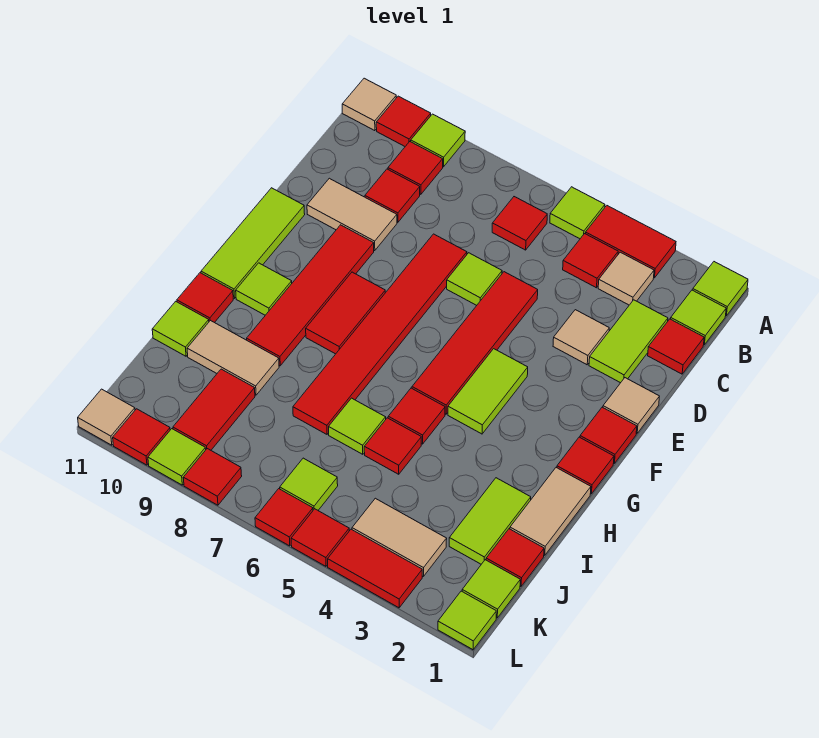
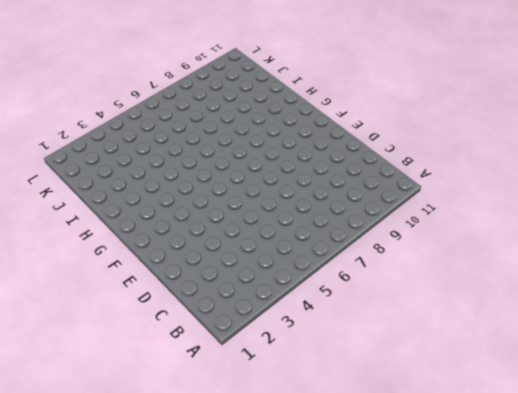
none -> lime 1x1 tile [693,262,748,316]
none -> red 1x2 tile [586,206,676,278]
none -> lime 1x1 tile [550,187,605,239]
none -> lime 1x1 tile [411,114,465,167]

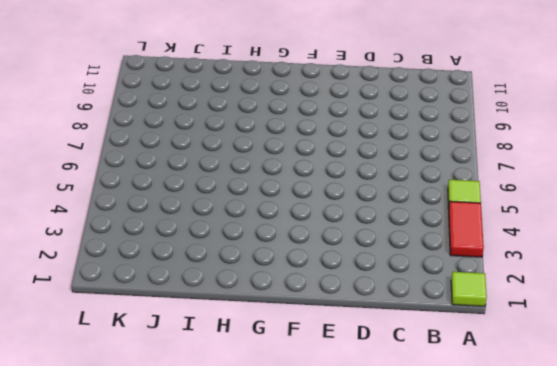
none -> lime 1x1 tile [411,114,465,167]
none -> red 1x1 tile [376,96,431,146]
none -> tan 1x1 tile [342,78,396,131]
none -> lime 1x1 tile [671,290,726,345]

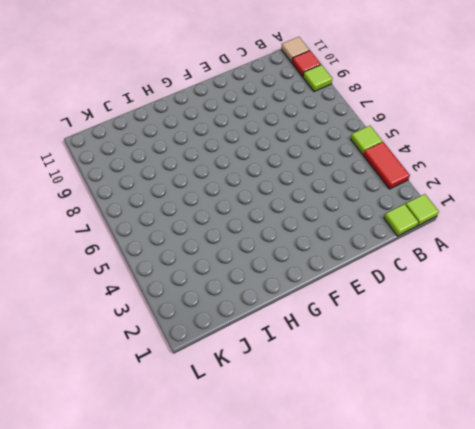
none -> tan 1x1 tile [598,252,654,305]
none -> red 1x1 tile [563,234,618,288]
none -> red 1x1 tile [492,197,547,250]
none -> red 1x1 tile [388,142,443,194]

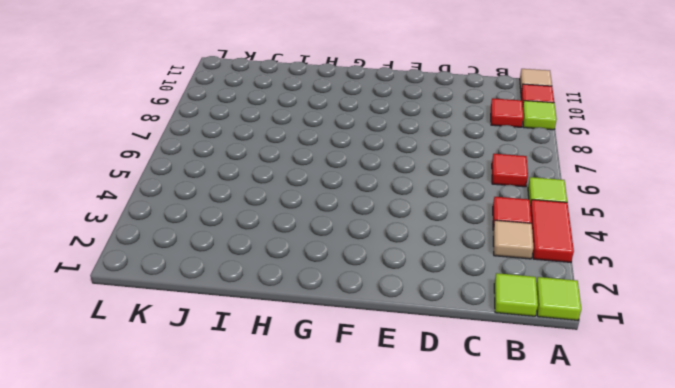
none -> red 1x1 tile [648,319,704,374]
none -> lime 1x2 tile [589,300,668,383]
none -> red 1x1 tile [365,169,420,222]
none -> tan 1x1 tile [553,310,609,365]

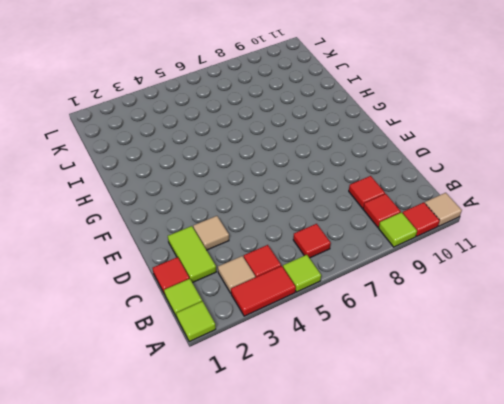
none -> red 1x4 tile [412,272,538,414]
none -> lime 1x1 tile [447,253,502,305]
none -> red 1x6 tile [293,234,467,434]
none -> tan 1x2 tile [307,178,397,251]

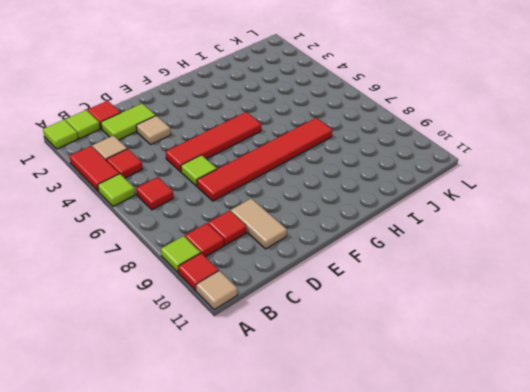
none -> tan 1x1 tile [603,378,659,433]
none -> red 1x4 tile [247,225,374,366]
none -> lime 1x3 tile [201,188,305,298]
none -> red 1x1 tile [580,407,637,463]

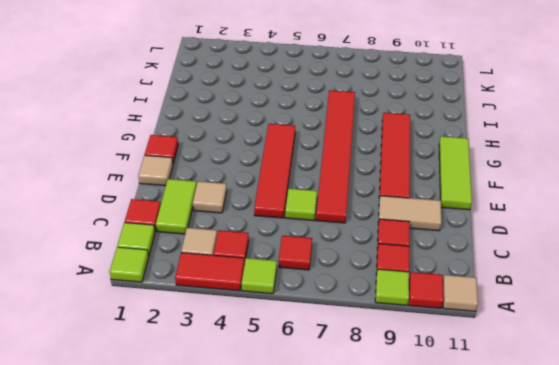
none -> lime 1x2 tile [448,349,528,434]
none -> red 1x2 tile [306,272,385,354]
none -> red 1x1 tile [557,437,614,494]
none -> lime 1x1 tile [236,263,292,315]

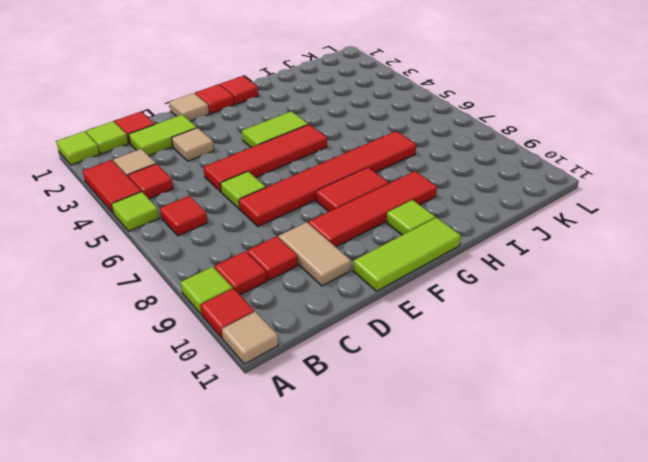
none -> tan 1x2 tile [510,468,591,555]
none -> red 1x1 tile [388,388,445,444]
none -> red 1x1 tile [177,273,233,323]
none -> lime 1x2 tile [449,478,531,564]

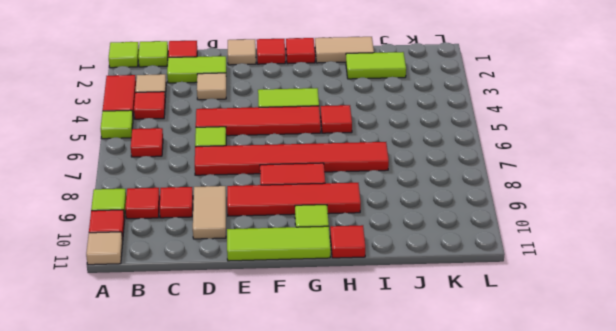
none -> red 1x1 tile [364,418,421,474]
none -> lime 1x1 tile [329,398,386,454]
none -> tan 1x2 tile [187,321,279,395]
none -> lime 1x1 tile [152,301,209,356]

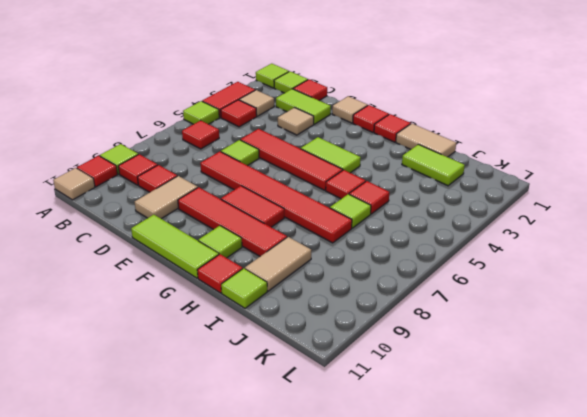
none -> red 1x1 tile [486,529,544,586]
none -> red 1x2 tile [173,369,255,450]
none -> lime 1x1 tile [462,560,520,618]
none -> tan 1x2 tile [352,498,447,577]

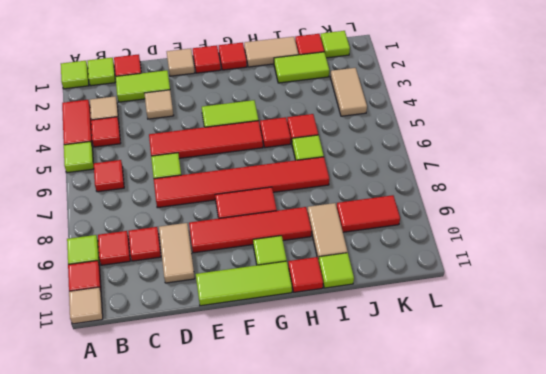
none -> lime 1x1 tile [280,458,338,510]
none -> lime 1x1 tile [438,591,496,650]
none -> red 1x2 tile [328,529,422,608]
none -> red 1x1 tile [291,509,349,566]

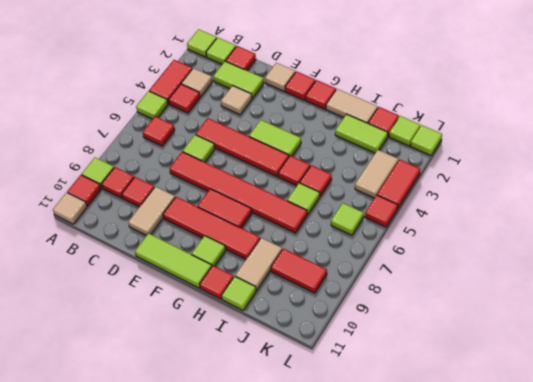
none -> red 1x1 tile [255,489,313,546]
none -> red 1x1 tile [183,449,242,505]
none -> lime 1x1 tile [148,429,206,485]
none -> red 1x1 tile [113,409,170,465]

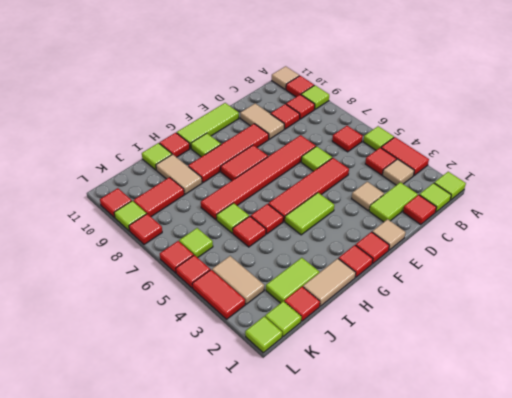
none -> tan 1x1 tile [78,389,135,445]

